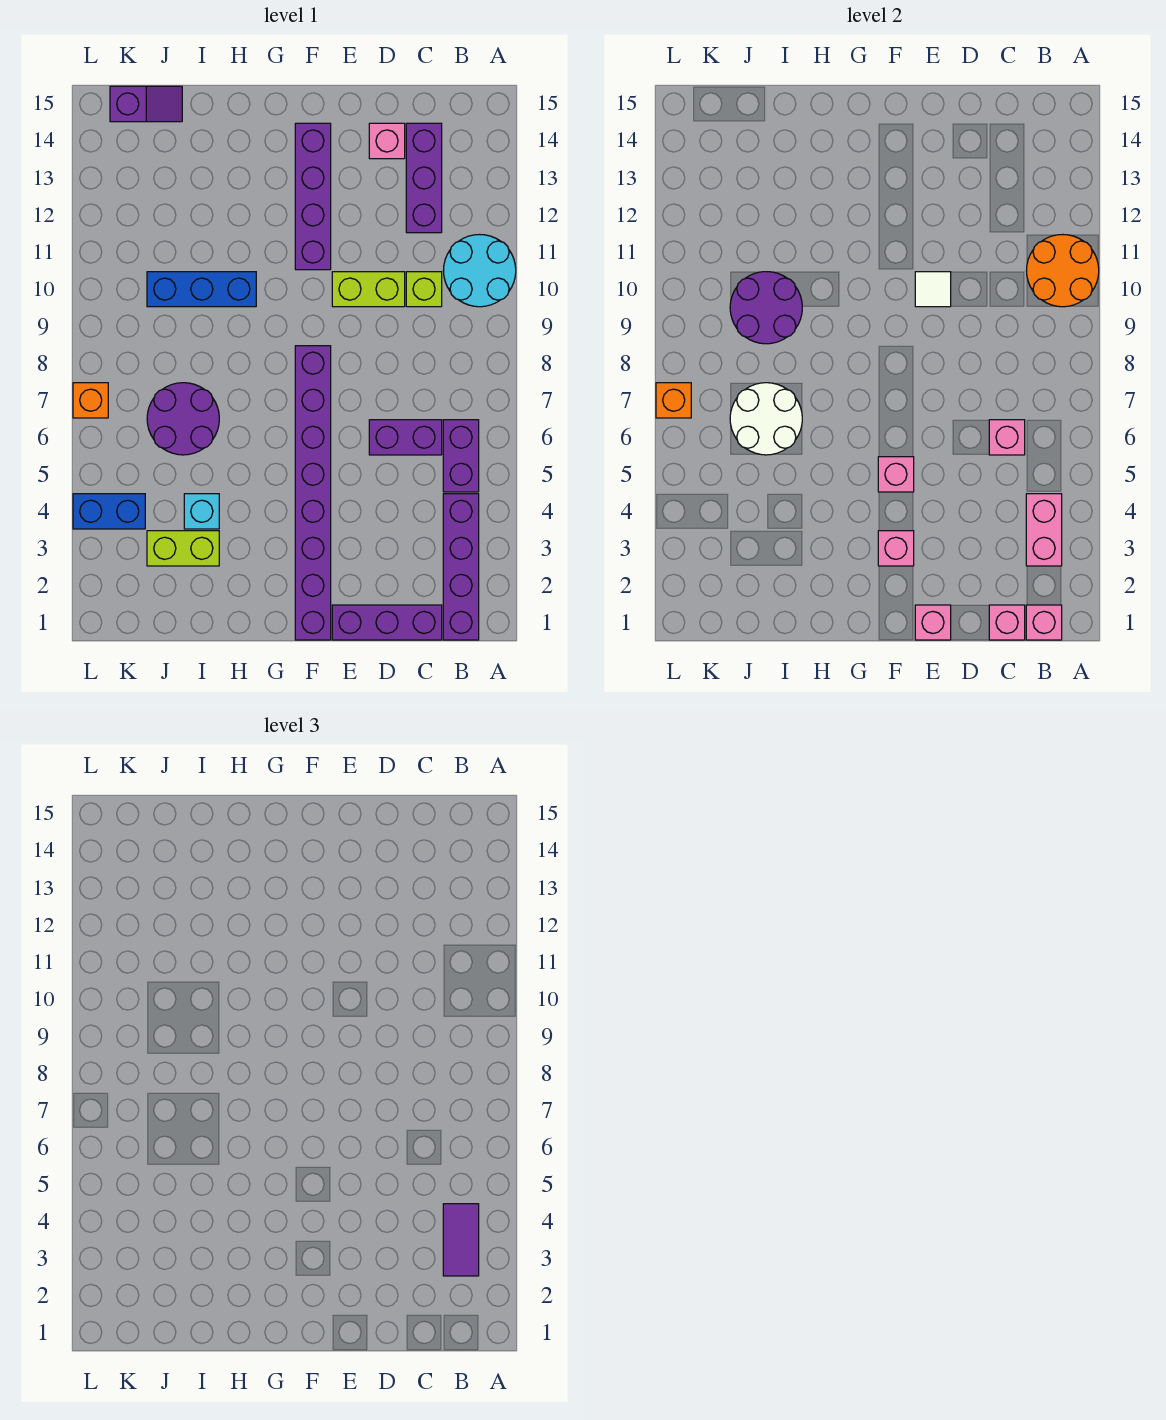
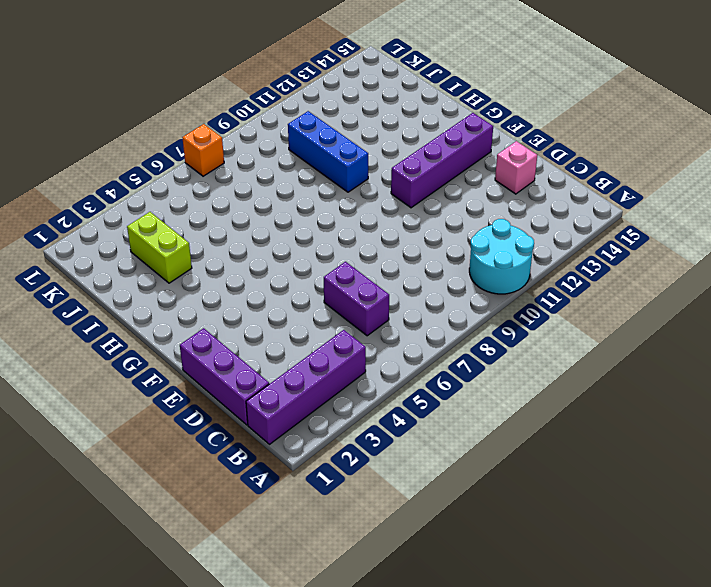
none -> purple 1x2 brick [443,420,479,492]
none -> lime 1x1 brick [406,272,442,307]
none -> purple 1x3 brick [406,123,442,233]
none -> lime 1x2 brick [332,272,405,307]

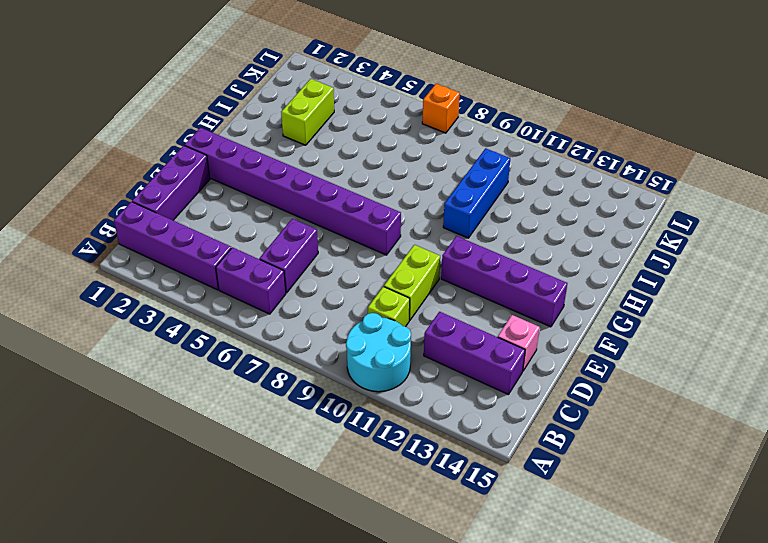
none -> cyan 1x1 brick [184,494,219,529]
none -> purple 2x2 round brick [147,383,219,455]
none -> purple 1x2 slope [110,86,182,122]
none -> blue 1x2 brick [73,494,145,529]

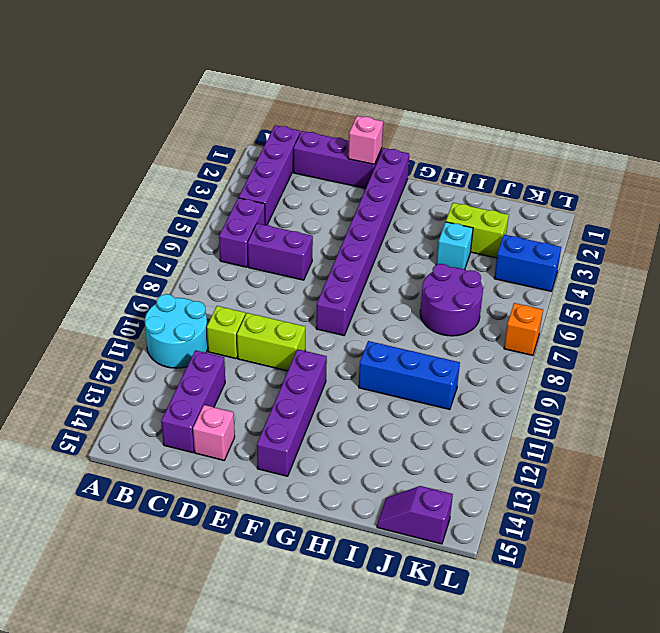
none -> orange 2x2 round brick [1026,234,1099,307]
none -> pink 1x1 brick [1026,605,1062,640]
none -> pink 1x2 brick [1026,494,1062,566]
none -> pink 1x1 brick [989,605,1025,640]

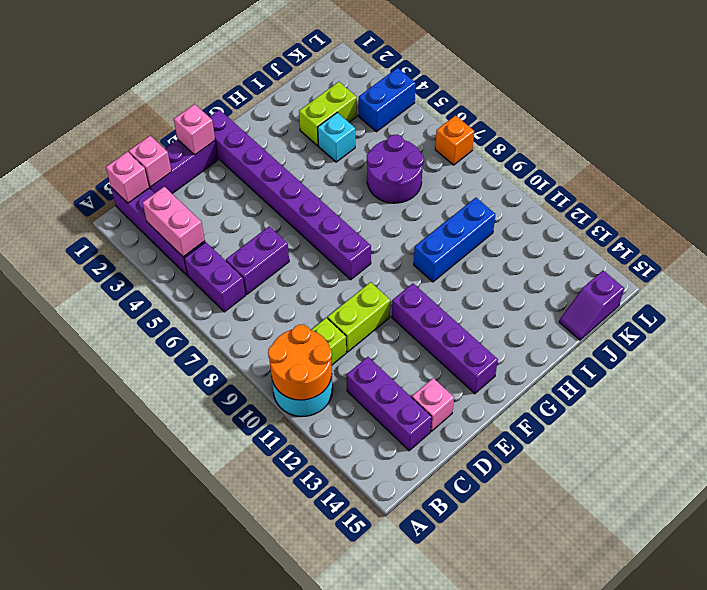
none -> pink 1x1 brick [989,420,1025,455]
none -> white 1x1 tile [915,272,951,307]
none -> pink 1x1 brick [878,531,914,566]
none -> pink 1x1 brick [878,457,914,492]

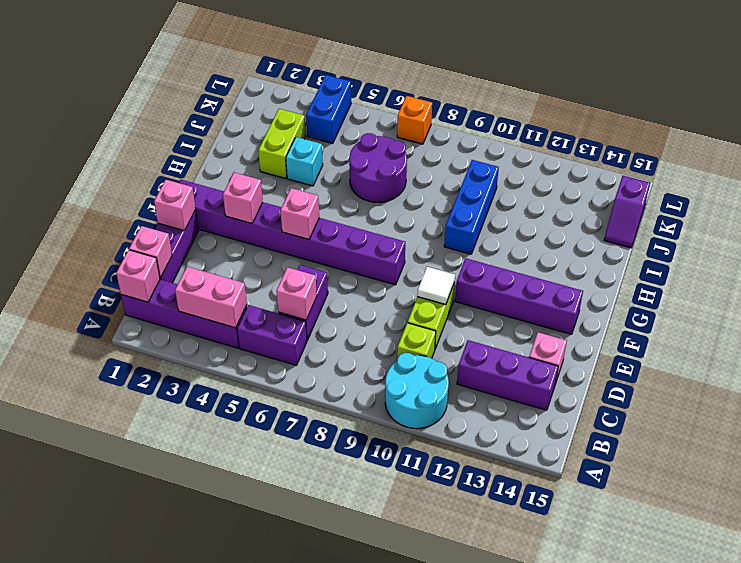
none -> orange 2x2 round brick [1026,234,1099,307]
none -> white 2x2 round brick [730,383,802,455]
none -> purple 2x2 round brick [730,272,802,344]
none -> orange 1x1 brick [656,383,691,418]

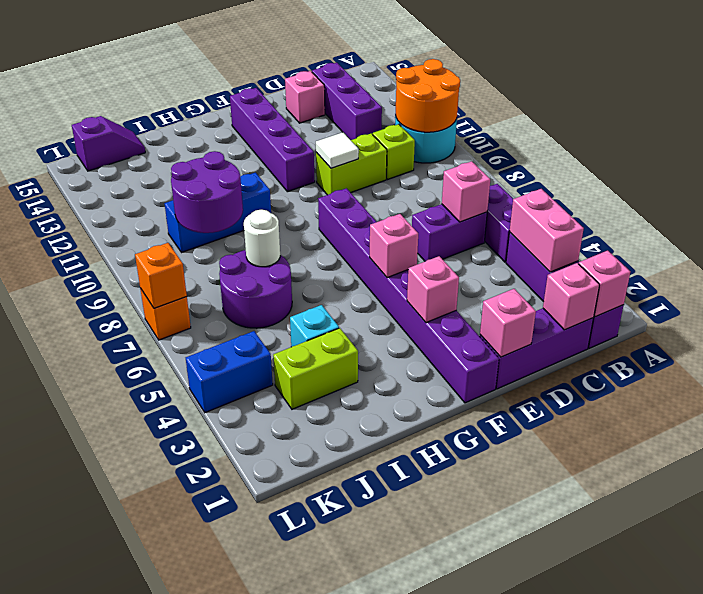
white 1x1 round brick [244,210,280,267] -> white 2x2 round brick [730,383,802,455]
none -> purple 1x2 tile [443,1204,479,1276]

